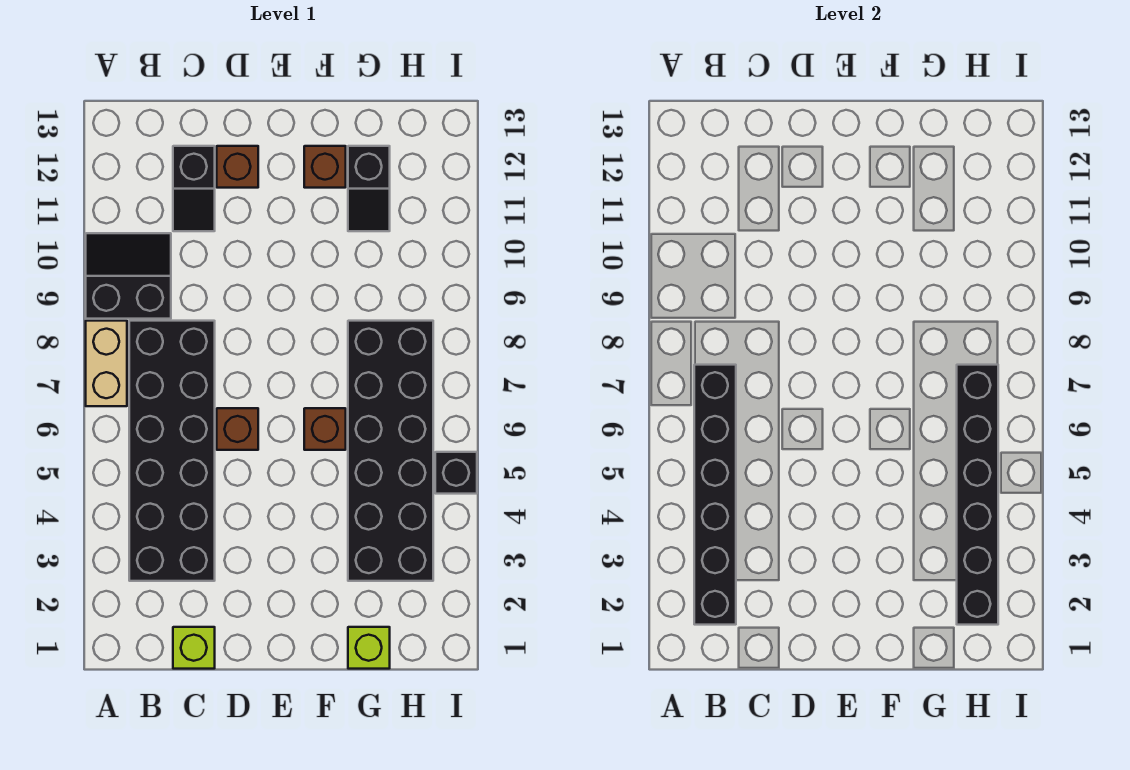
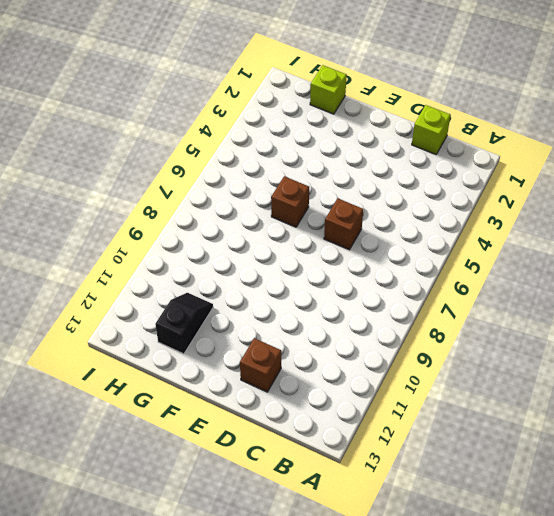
none -> tan 1x2 brick [86,321,127,406]
none -> black 2x2 slope [86,233,171,319]
none -> black 2x6 brick [129,321,215,581]

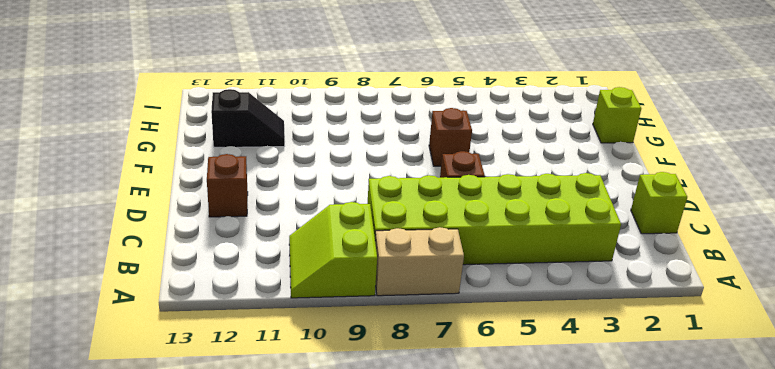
lime 2x2 slope [289,202,377,298] -> black 2x2 slope [86,233,171,319]
lime 2x6 brick [367,173,621,265] -> black 2x6 brick [129,321,215,581]
none -> black 1x2 slope [173,146,215,231]
none -> brown 1x1 brick [304,146,346,188]
none -> black 2x6 brick [348,321,433,581]

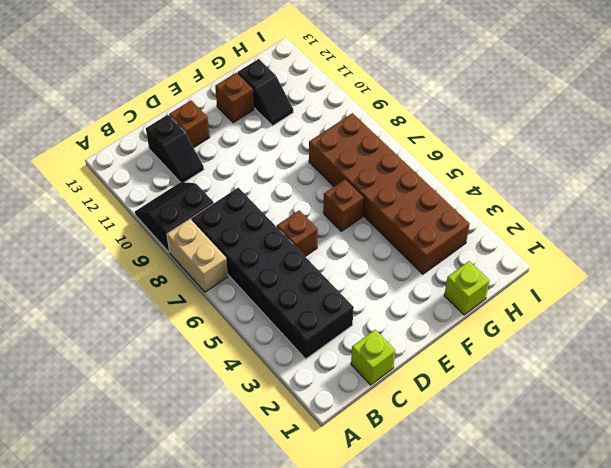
brown 2x6 brick [309,113,470,274] -> black 2x6 brick [348,321,433,581]
none -> black 1x1 brick [435,452,477,494]
none -> black 1x6 brick [694,365,736,625]
none -> black 1x6 brick [957,365,998,625]

